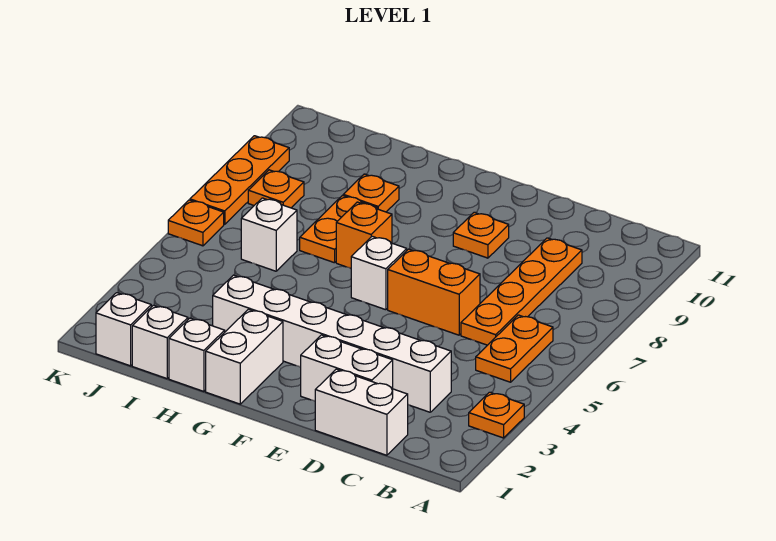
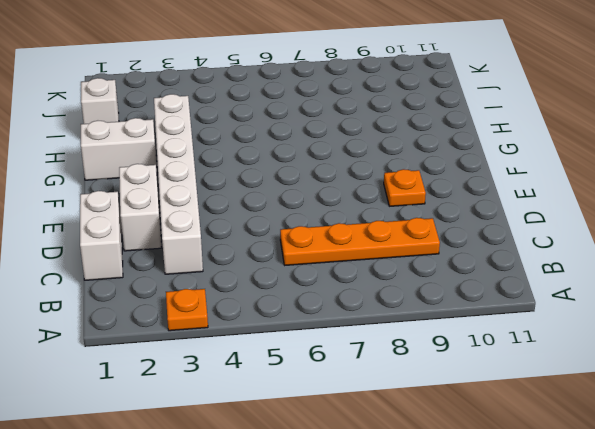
none -> orange 1x2 plate [476,315,553,382]
none -> orange 1x2 brick [388,249,480,335]
none -> white 1x1 brick [351,236,407,310]

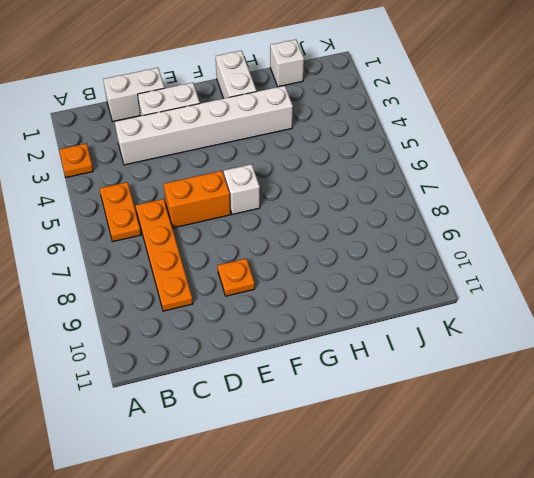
none -> orange 1x1 brick [336,202,392,268]
none -> white 1x1 brick [169,318,225,391]
none -> orange 1x2 plate [300,196,377,263]

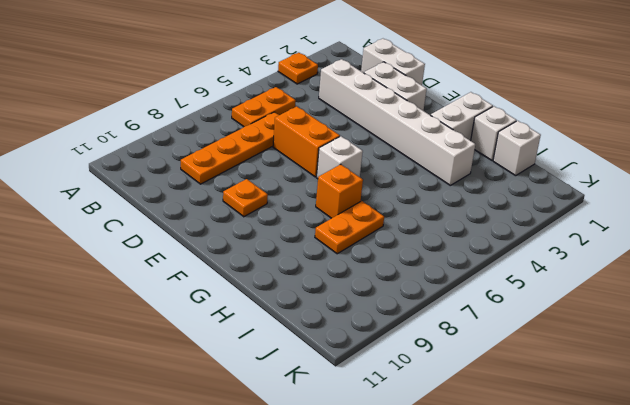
none -> orange 1x1 plate [343,174,399,212]
none -> white 1x1 brick [241,198,297,271]
none -> white 1x1 brick [96,293,151,366]

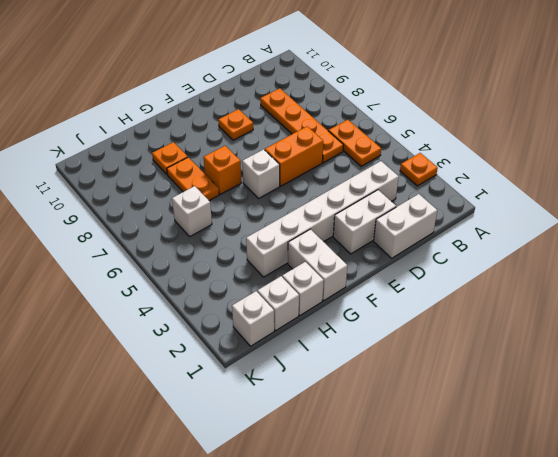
none -> orange 1x1 plate [248,170,304,208]
none -> orange 1x1 plate [168,200,224,246]
none -> orange 1x3 plate [190,136,289,224]

